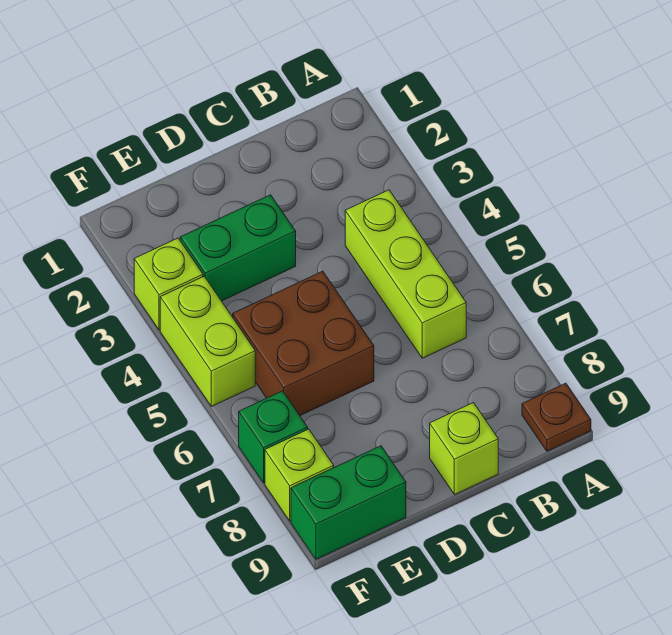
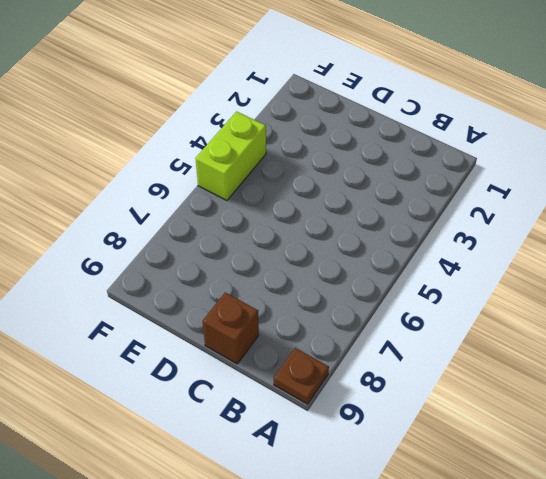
brown 1x1 brick [203,292,259,364] -> lime 1x1 brick [430,403,498,495]
none -> lime 1x3 brick [345,190,466,358]
none -> green 1x2 brick [180,195,296,301]

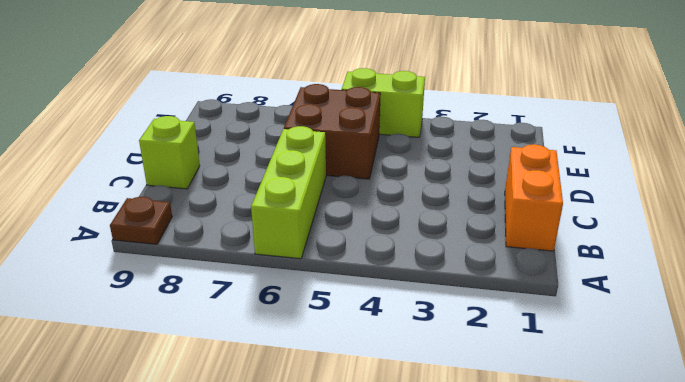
lime 1x3 brick [251,126,326,259] -> lime 1x3 brick turned to [345,190,466,358]
orange 1x2 brick [505,144,563,251] -> none
none -> green 1x2 brick [180,195,296,301]
none -> green 1x2 brick [291,446,406,559]

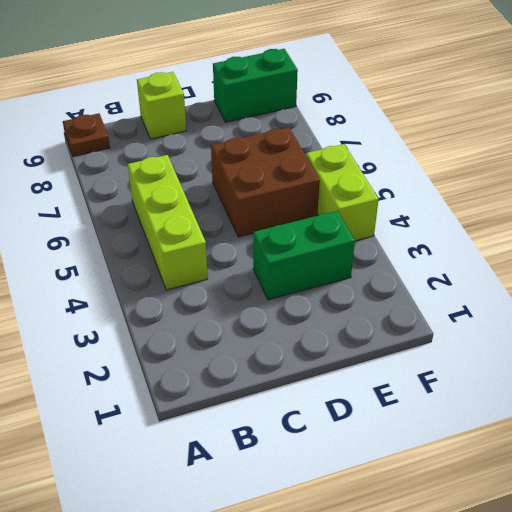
none -> lime 1x1 brick [134,238,203,330]
none -> green 1x1 brick [239,391,308,483]

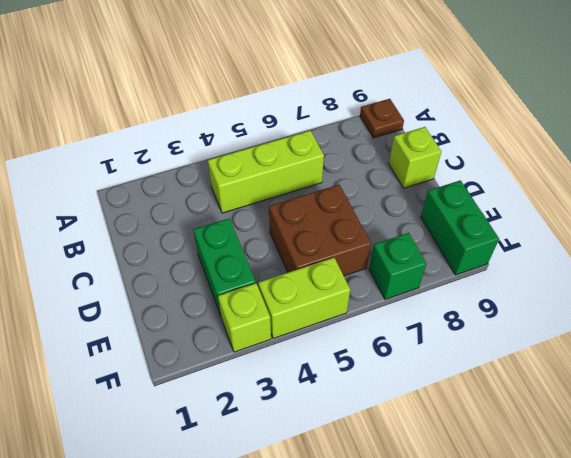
none -> lime 1x1 brick [265,429,334,521]

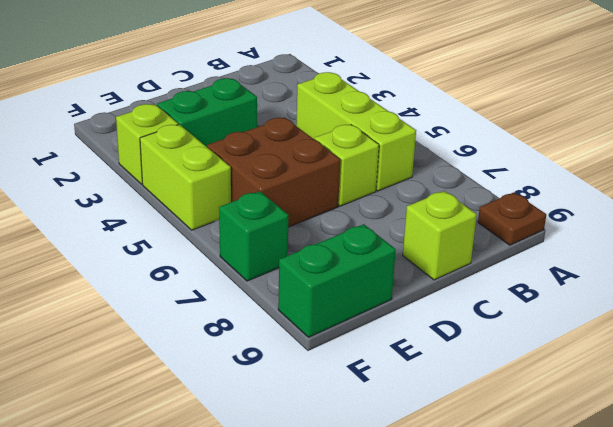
lime 1x1 brick [314,124,379,206] -> lime 1x1 brick moved to [265,429,334,521]

